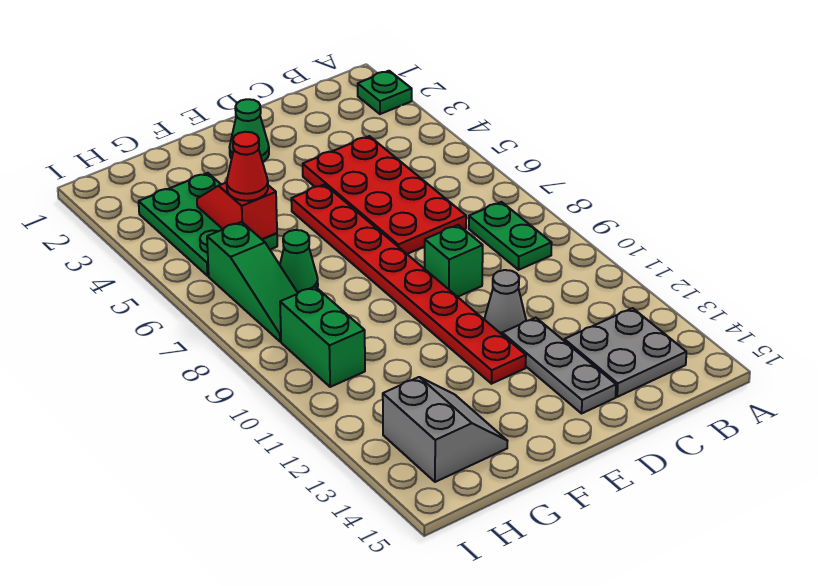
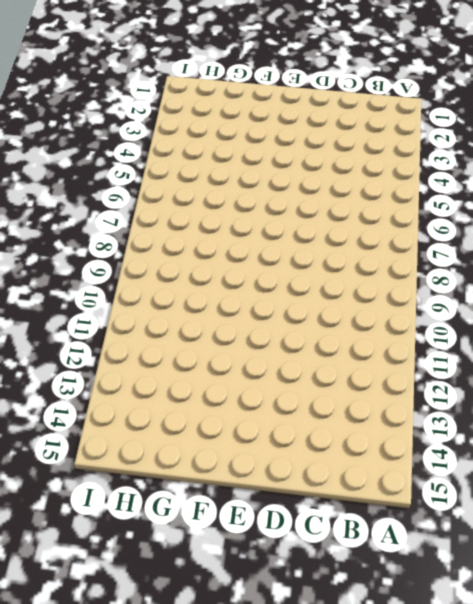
none -> green 1x1 plate [358,71,412,114]
none -> green 1x2 plate [469,202,552,270]
none -> grey 2x2 plate [564,308,686,397]

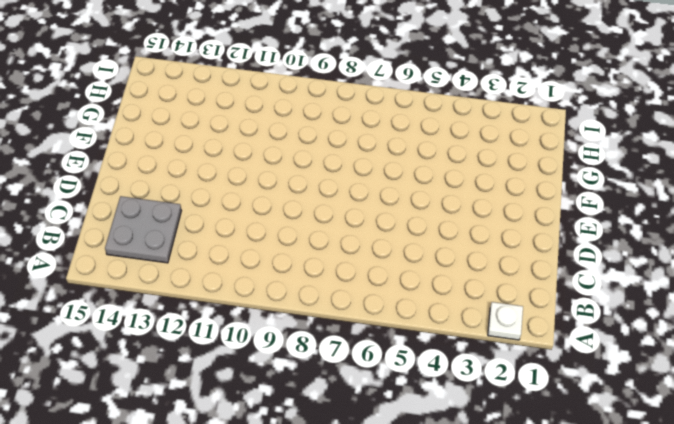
white 1x1 plate [488,302,523,340] -> green 1x1 plate [358,71,412,114]
none -> green 1x2 plate [469,202,552,270]
none -> red 2x4 plate [303,136,466,254]
none -> green 1x1 brick [425,225,483,297]

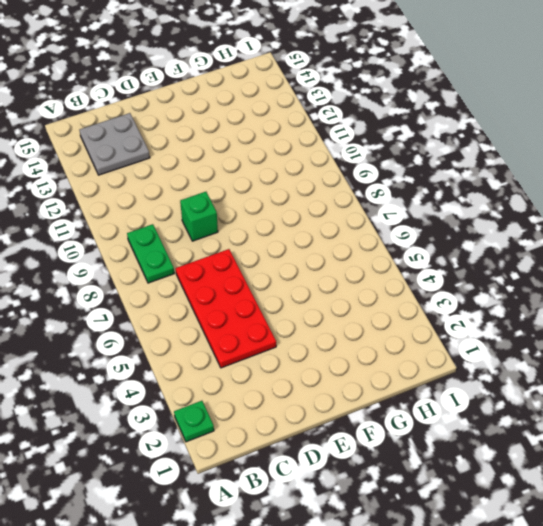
none -> grey 1x1 cone [484,270,526,334]
none -> grey 1x3 plate [502,318,616,413]
none -> green 1x1 cone [229,99,269,162]

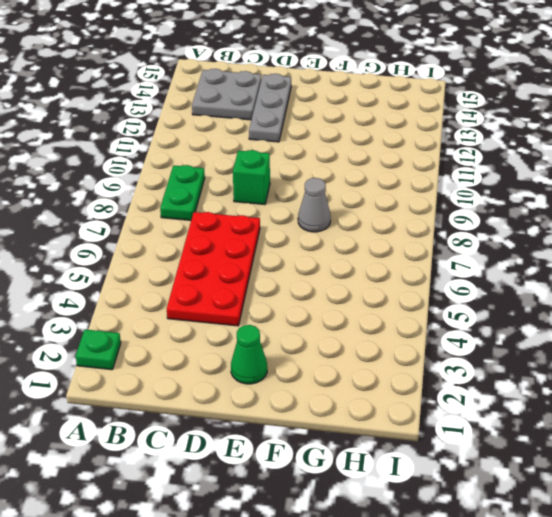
grey 1x1 cone [298,178,331,232] -> grey 1x1 cone moved to [484,270,526,334]
none -> red 1x8 plate [291,184,526,384]
none -> green 2x3 plate [139,173,277,276]
none -> green 1x1 cone [280,230,318,293]

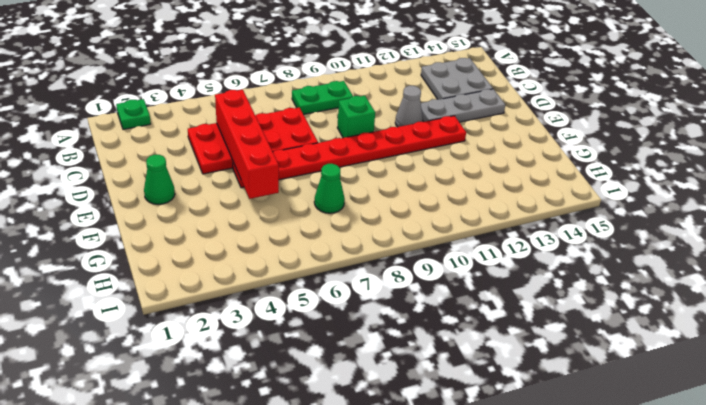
red 1x4 brick [215,90,279,199] -> none
none -> green 2x3 plate [139,173,277,276]
none -> grey 2x2 slope [383,377,507,482]
none -> green 1x3 slope [207,222,298,342]

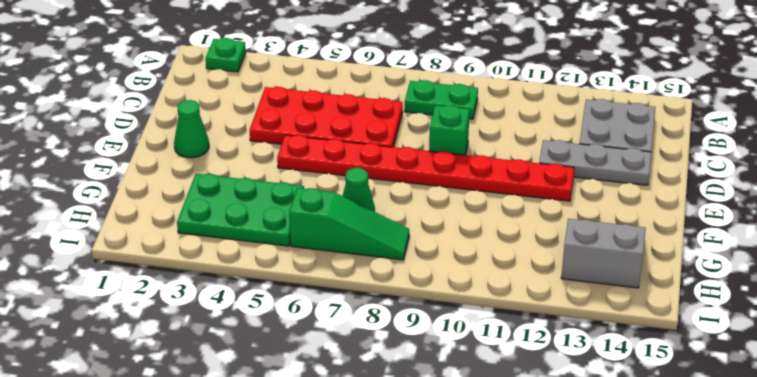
none -> grey 1x1 cone [484,270,526,334]
none -> green 1x2 brick [280,287,365,387]
none -> red 1x2 slope [197,182,277,239]

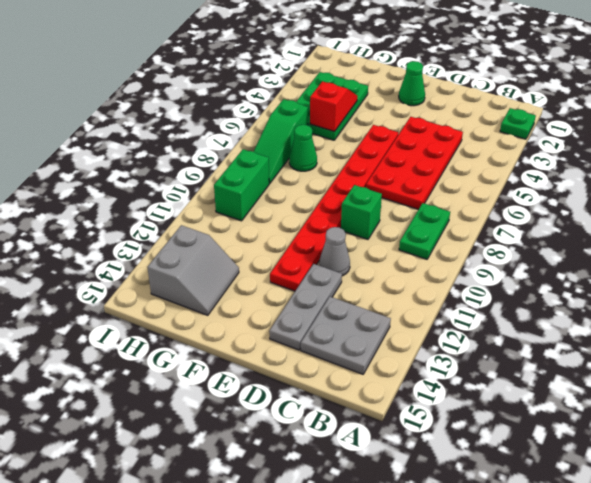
none -> red 1x1 cone [227,132,268,201]

